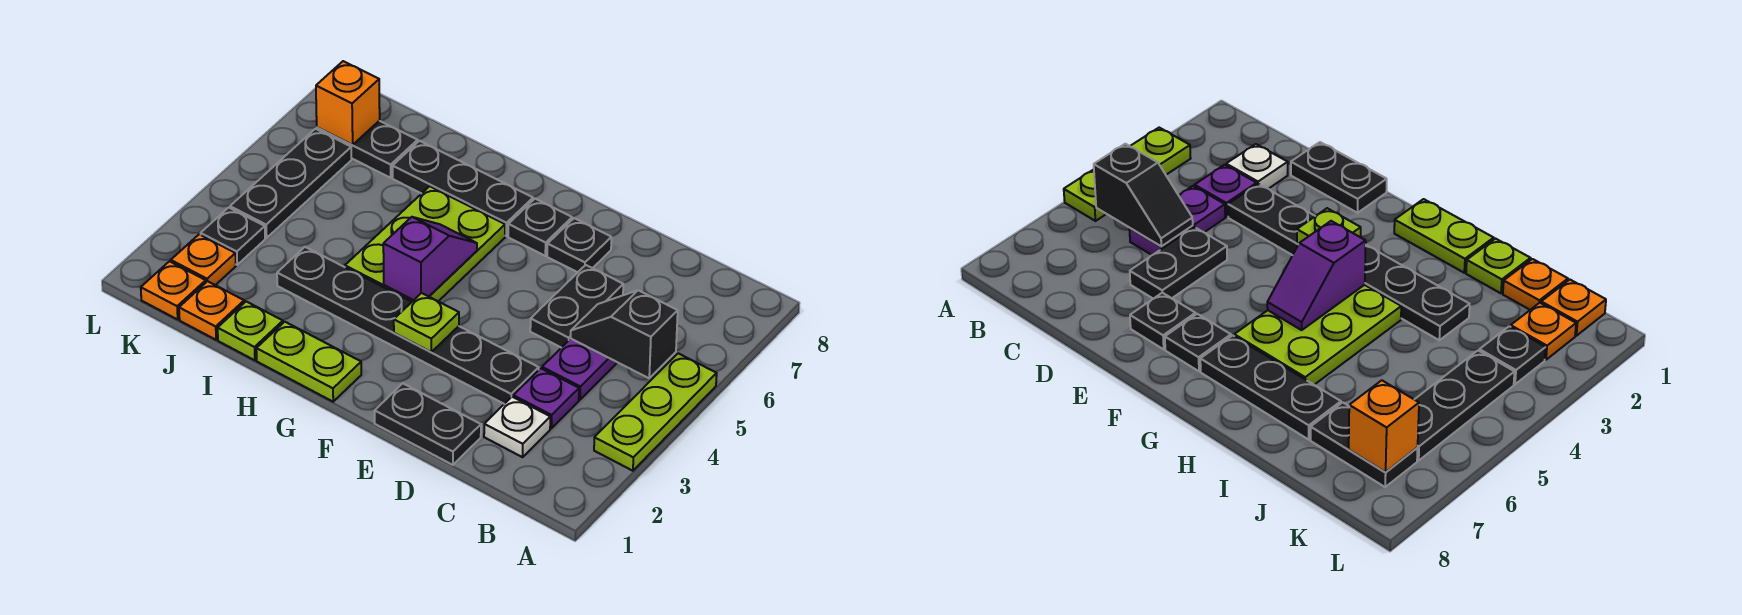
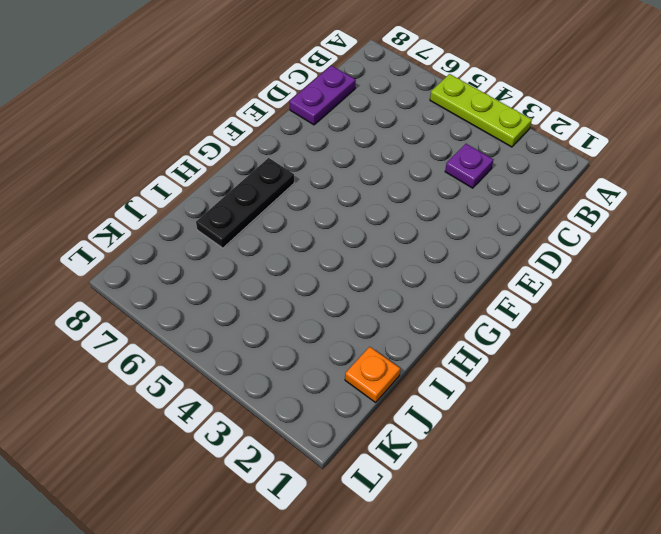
purple 1x2 plate [289,65,356,125] -> purple 1x2 plate turned to [542,339,617,400]
none -> white 1x1 plate [484,397,550,457]
none -> black 1x2 plate [375,384,481,465]
none -> black 1x6 plate [277,247,539,404]

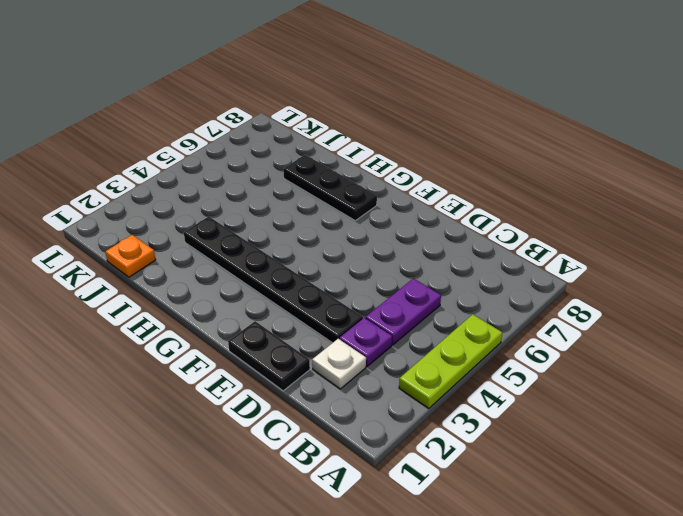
none -> black 1x2 plate [530,265,623,348]
none -> black 1x1 plate [547,218,611,272]
none -> black 1x1 plate [508,199,572,256]

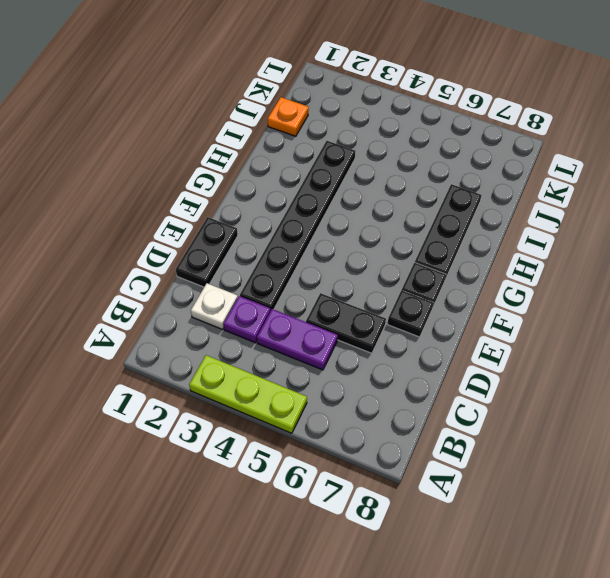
none -> lime 1x2 plate [256,322,361,402]
none -> lime 2x3 plate [345,186,505,302]
none -> lime 1x1 plate [218,302,283,360]

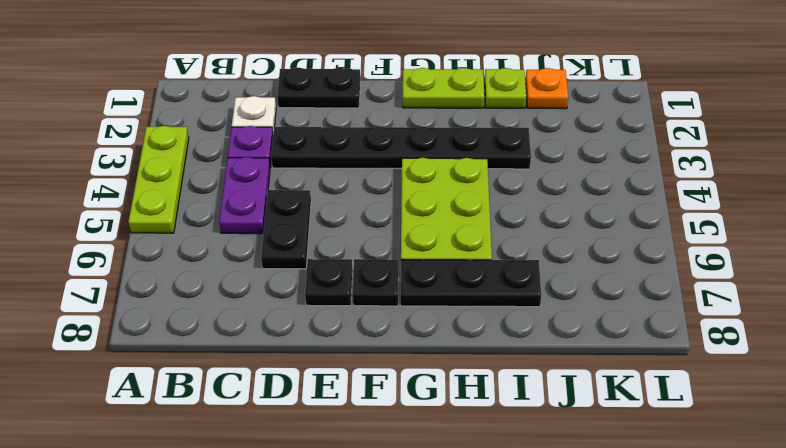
none -> black 1x2 plate [317,121,418,178]
none -> orange 1x1 plate [141,261,206,319]
none -> orange 1x1 plate [171,234,236,285]

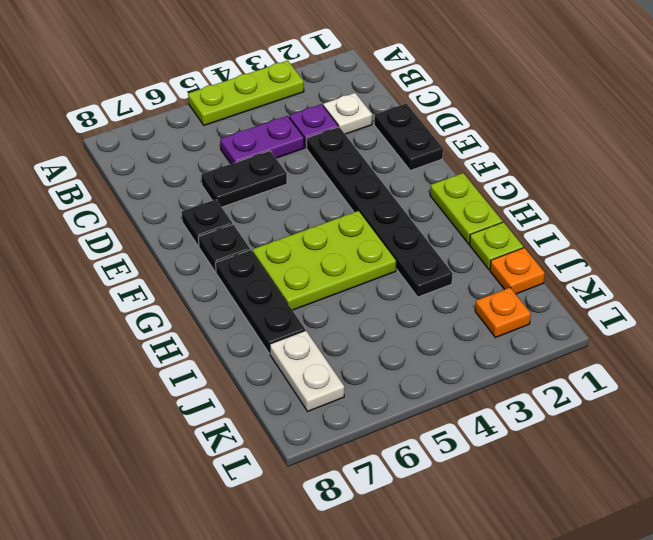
white 1x2 plate [270,331,344,411] -> black 1x2 plate [317,121,418,178]
none -> orange 1x1 plate [141,261,206,319]
none -> black 1x1 plate [201,208,265,265]
none -> black 1x3 plate [230,129,352,238]

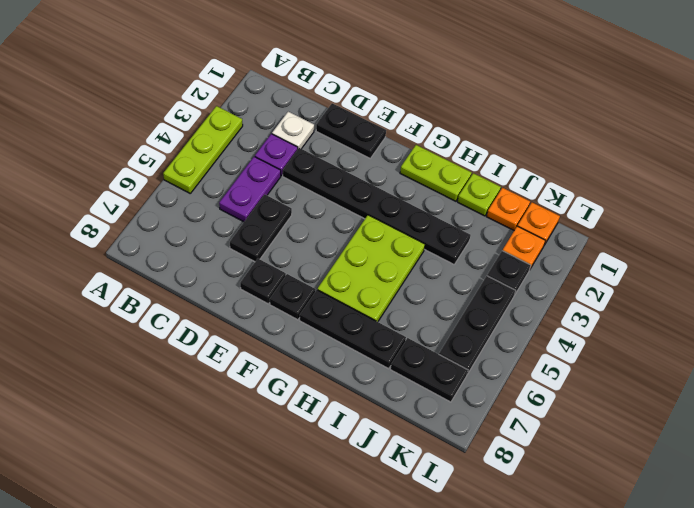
none -> black 1x2 slope [571,290,678,378]
none -> lime 1x1 plate [394,293,459,352]
none -> purple 1x2 slope [383,217,477,300]

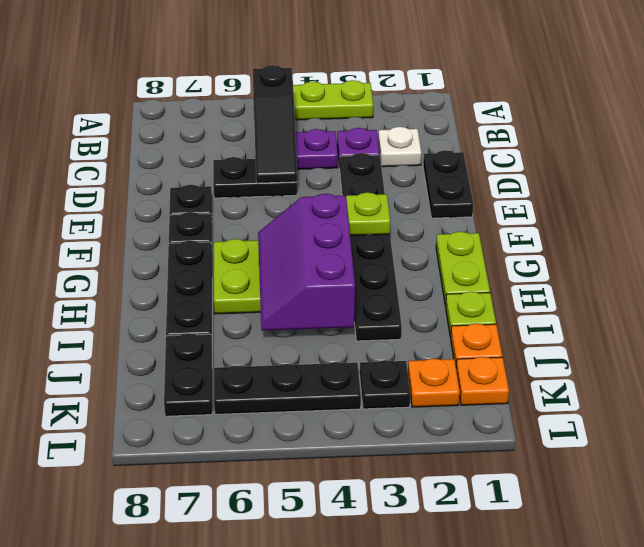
black 1x3 slope [253,65,297,183] -> black 1x2 slope [571,290,678,378]
purple 2x3 slope [258,194,355,331] -> purple 1x2 slope [383,217,477,300]
none -> orange 1x1 brick [316,61,380,145]

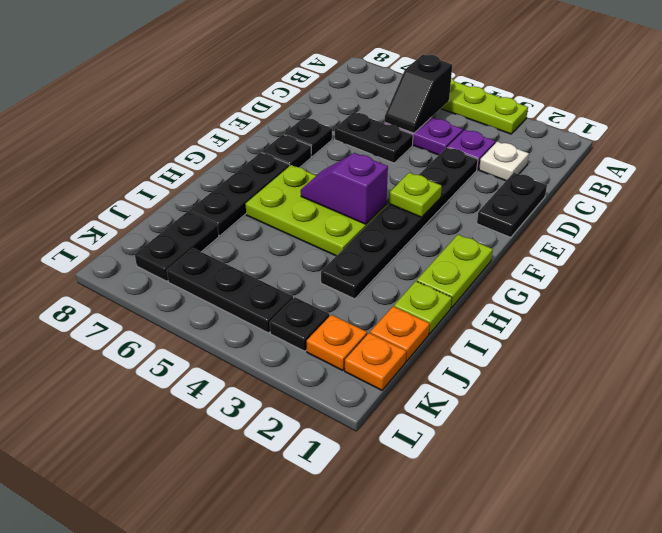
none -> orange 1x1 brick [316,61,380,145]

